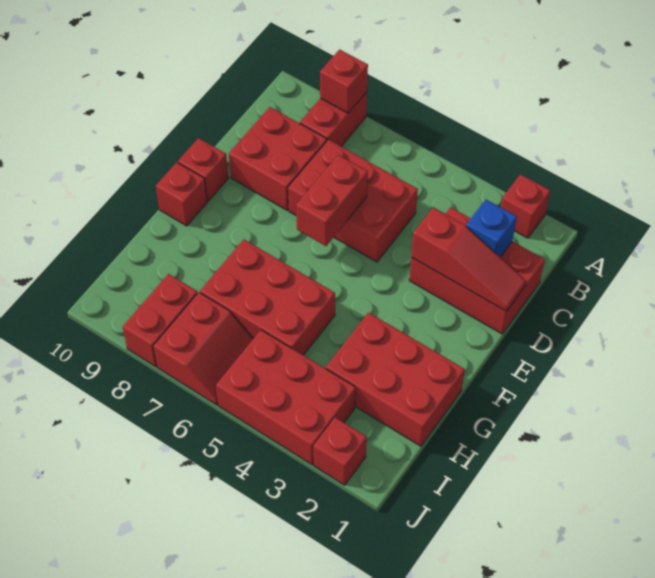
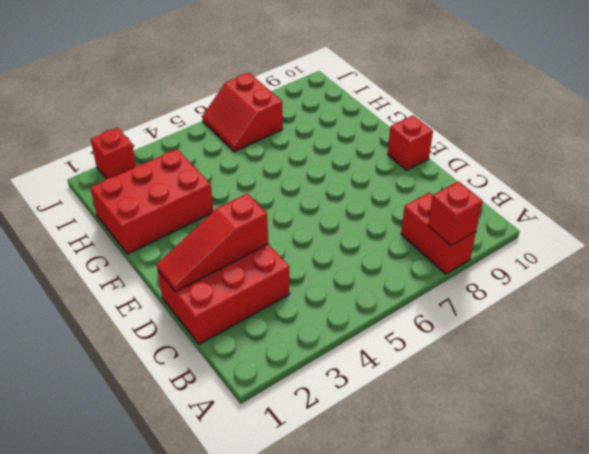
none -> red 1x1 brick [501,174,550,238]
none -> red 2x3 brick [288,140,418,262]
none -> red 2x2 brick [229,107,327,210]

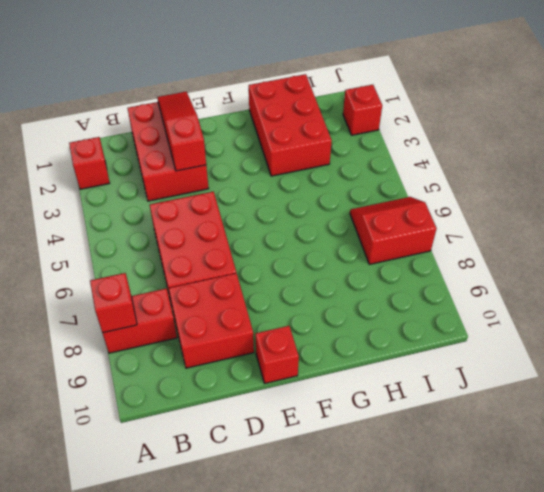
none -> red 1x1 brick [156,162,207,226]
none -> red 2x3 brick [200,239,335,355]
none -> red 2x3 brick [216,330,356,465]

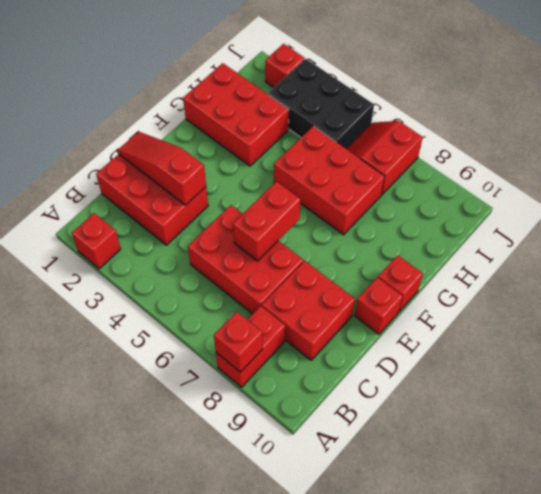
black 2x3 brick [268,59,374,149] -> red 2x3 brick [216,330,356,465]
none -> red 1x2 brick [123,274,198,367]
none -> blue 1x1 brick [466,200,517,257]

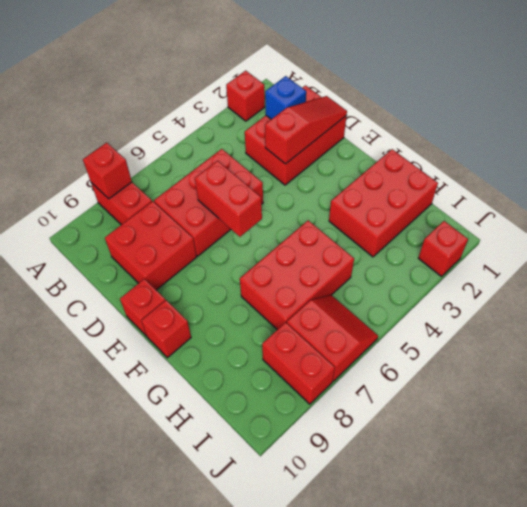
none -> red 2x3 brick [216,330,356,465]

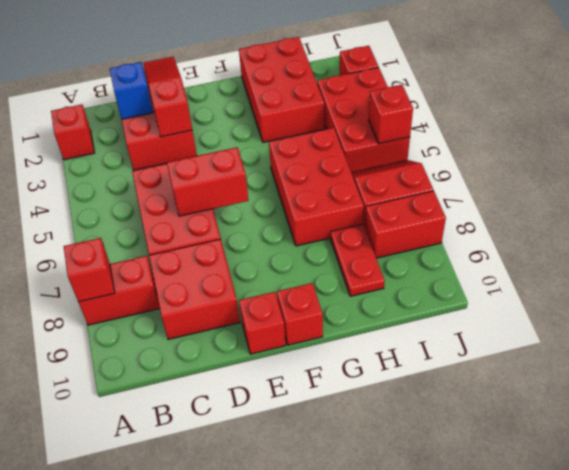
red 1x2 plate [330,224,385,296] -> none
red 1x1 brick [369,85,413,144] -> none

